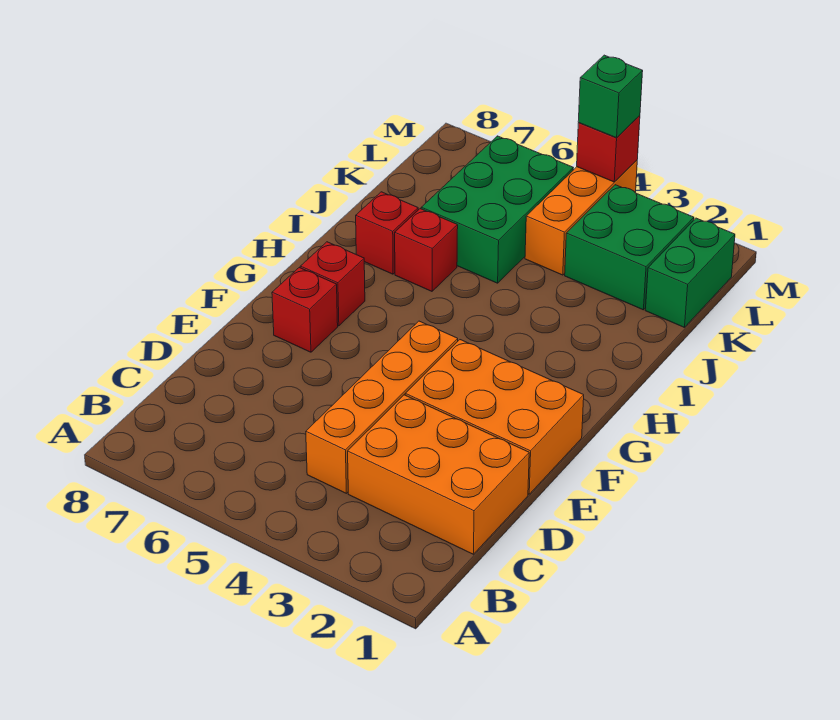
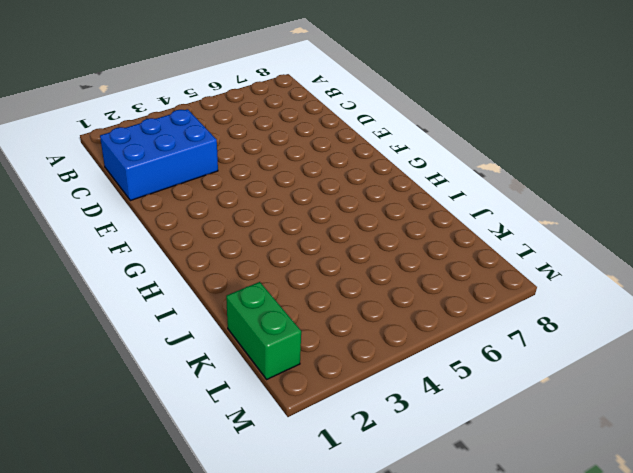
blue 2x3 brick [100,109,218,201] -> orange 2x3 brick [348,395,529,554]
none -> orange 1x4 brick [306,321,458,493]
none -> orange 2x3 brick [405,340,584,494]
none -> red 1x1 brick [272,268,338,352]

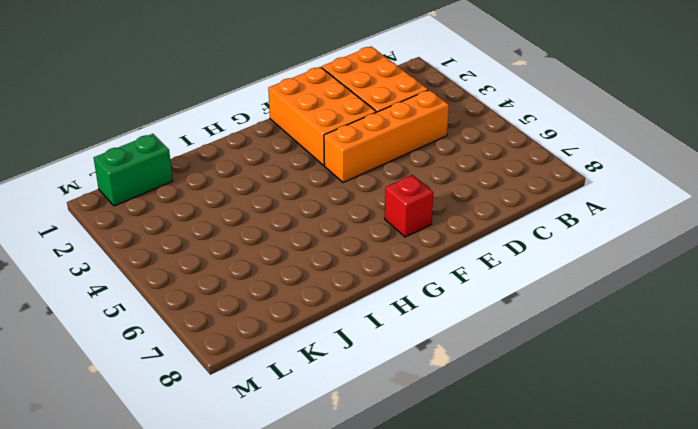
none -> red 1x1 brick [300,242,365,326]
none -> red 1x1 brick [395,209,458,291]
none -> red 1x1 brick [356,192,418,274]

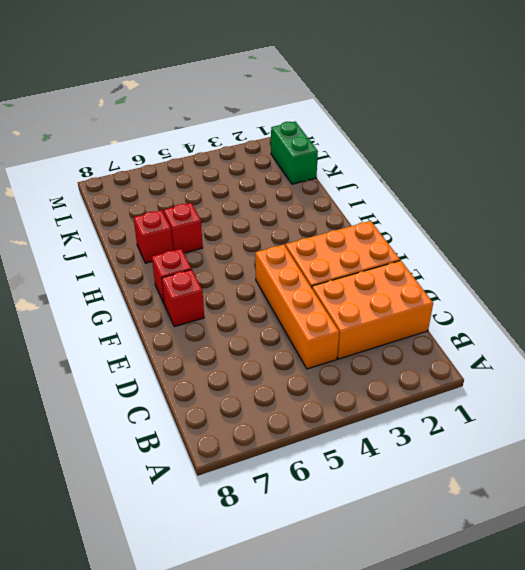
none -> green 2x3 brick [421,136,573,283]
none -> green 2x2 brick [565,185,694,310]
none -> orange 1x3 brick [525,160,637,275]

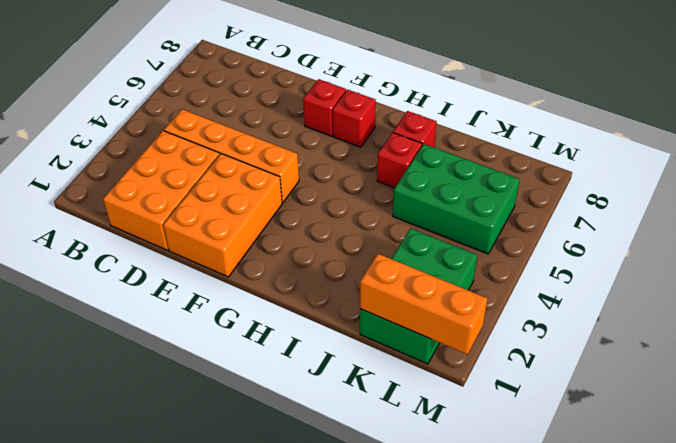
orange 1x3 brick [360,254,488,354] -> orange 1x3 brick moved to [525,160,637,275]
none -> red 1x1 brick [577,116,640,182]
none -> green 1x1 brick [578,55,643,138]

